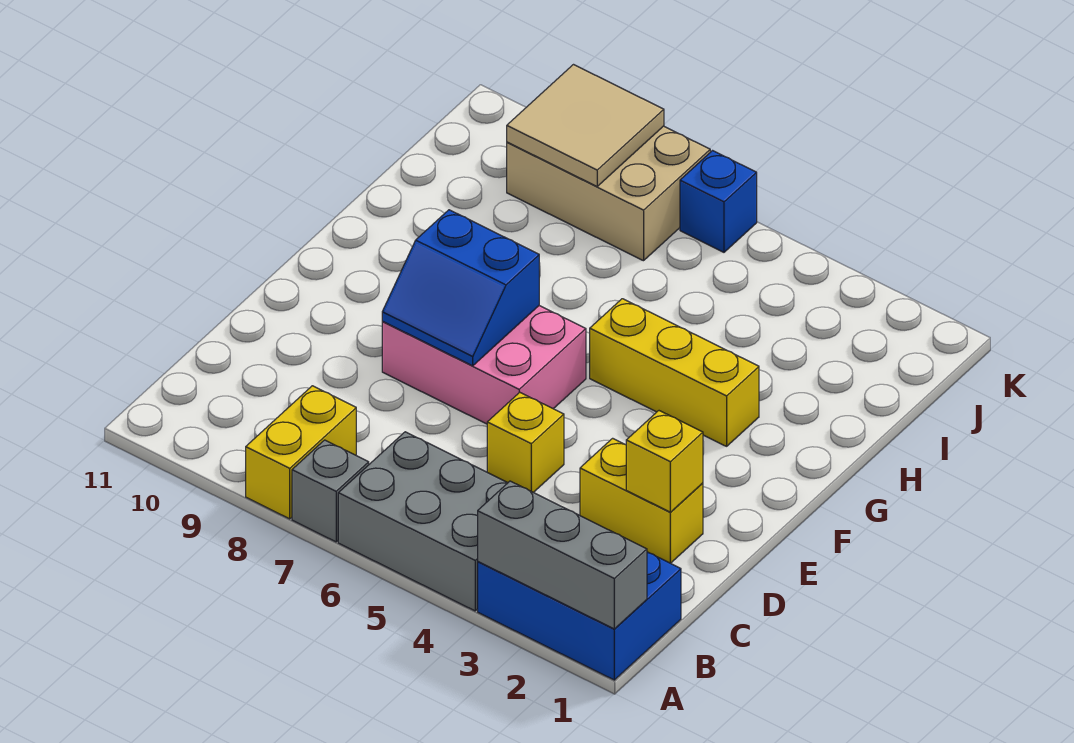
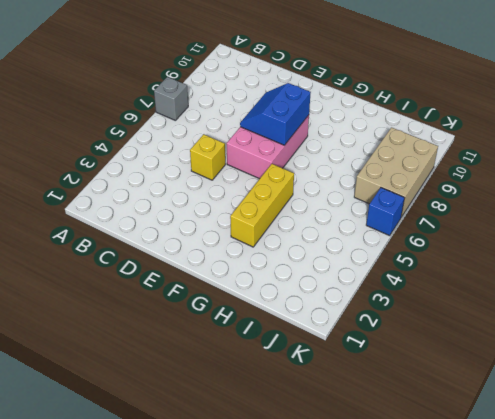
none -> blue 2x3 brick [478,552,681,680]
none -> grey 2x3 brick [338,432,507,611]
none -> yellow 1x2 brick [246,386,356,519]

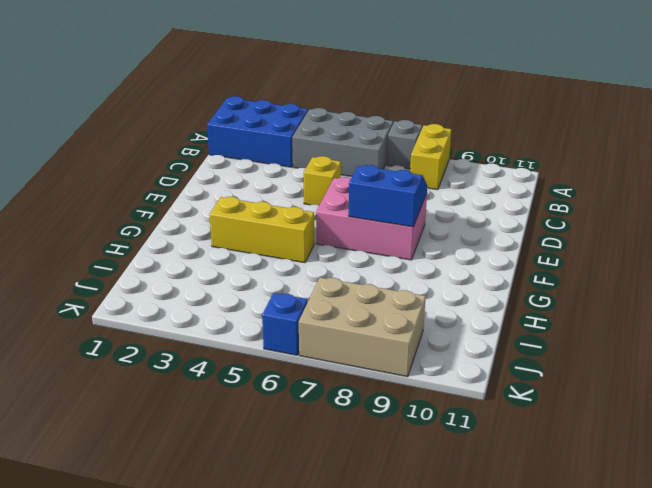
none -> yellow 1x2 brick [580,438,703,563]
none -> grey 1x3 brick [478,481,647,629]
none -> yellow 1x1 brick [626,411,703,512]

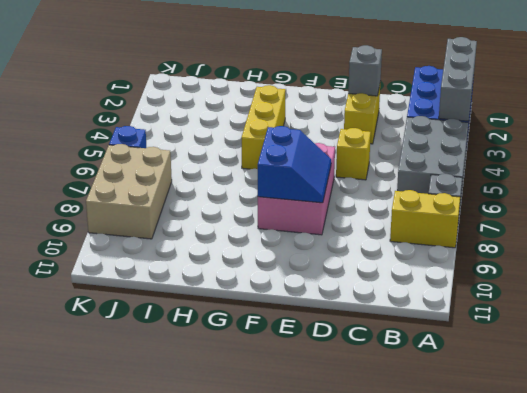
grey 1x1 brick [348,45,382,96] -> yellow 1x1 brick [626,411,703,512]
none -> tan 2x2 tile [507,65,664,186]

